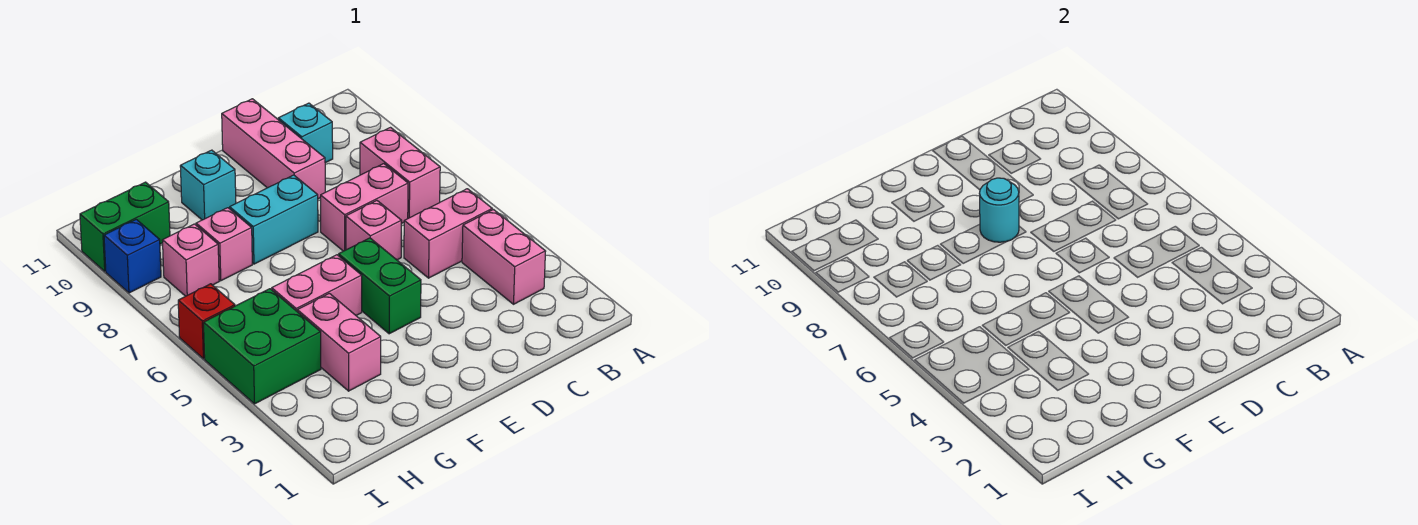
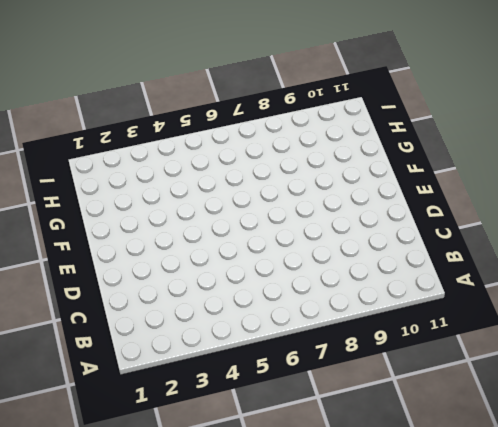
none -> pink 1x2 brick [462,210,546,304]
none -> pink 1x2 brick [404,189,492,278]
none -> pink 1x2 brick [360,128,440,218]

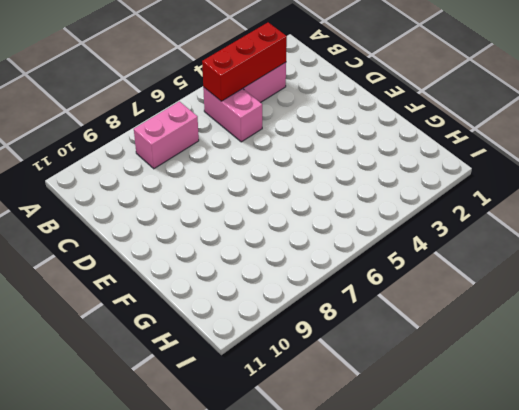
red 1x3 brick [202,22,287,101] -> none
none -> pink 1x2 brick [321,164,408,251]
none -> cyan 1x1 brick [278,103,333,163]
none -> pink 1x1 brick [346,201,402,260]

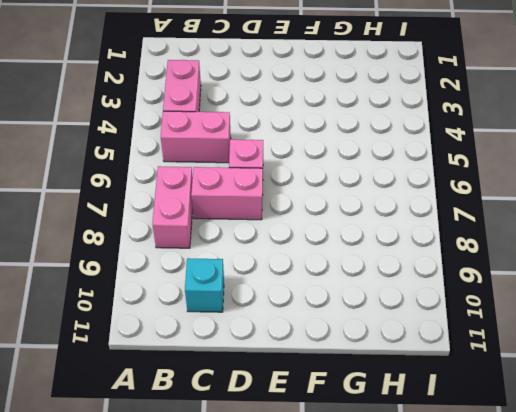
none -> pink 1x3 brick [222,99,325,199]
none -> green 1x2 brick [339,238,421,334]
none -> cyan 1x2 brick [230,175,318,264]

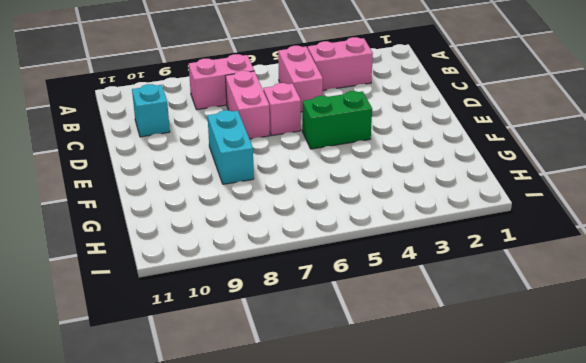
none -> pink 1x3 brick [222,99,325,199]
none -> pink 1x2 brick [272,255,362,316]
none -> cyan 1x1 brick [180,150,236,220]

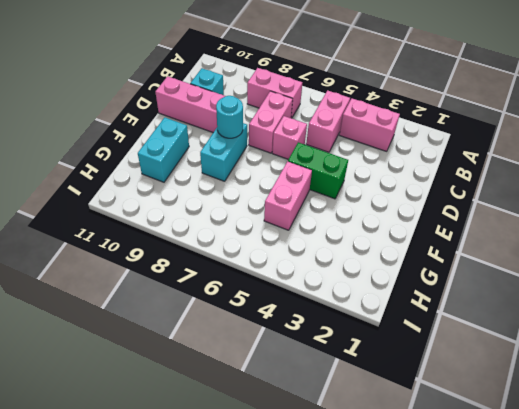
cyan 1x2 brick [138,117,189,182] -> cyan 1x1 brick [180,150,236,220]
none -> pink 1x2 brick [297,293,381,391]
none -> pink 1x1 brick [196,208,252,281]
none -> green 2x2 brick [204,289,321,404]

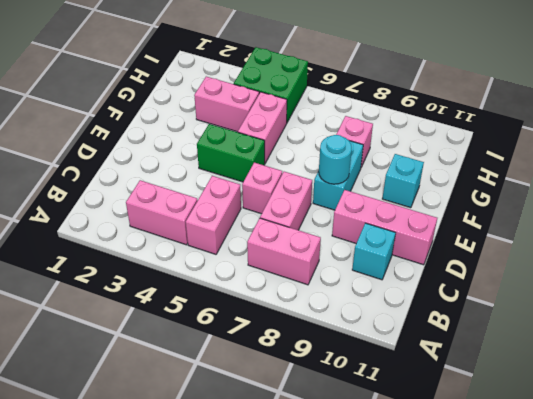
none -> pink 1x1 brick [162,224,219,296]
none -> green 1x2 brick [80,182,170,271]
none -> red 1x1 brick [178,284,235,359]

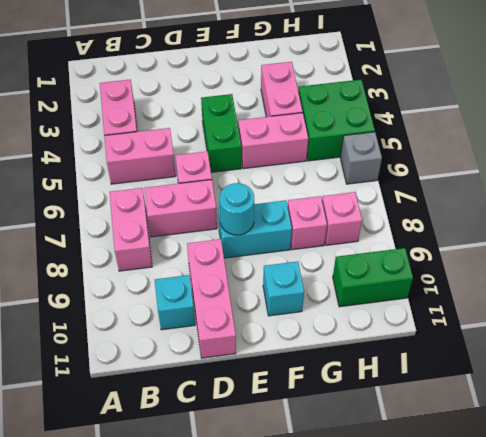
grey 1x1 brick [340,132,382,184] -> red 1x1 brick [178,284,235,359]
none -> blue 1x1 brick [104,219,161,293]

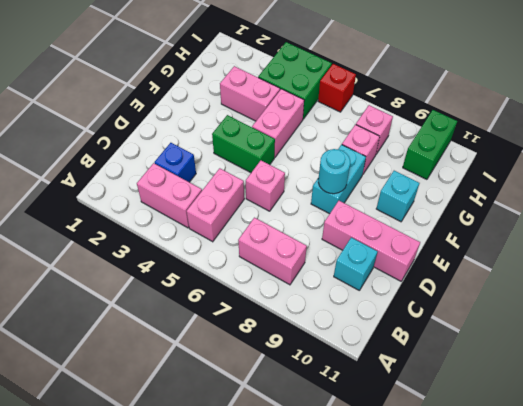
blue 1x1 brick [154,143,196,182] -> blue 1x1 brick moved to [104,219,161,293]
none -> pink 1x2 brick [321,164,408,251]

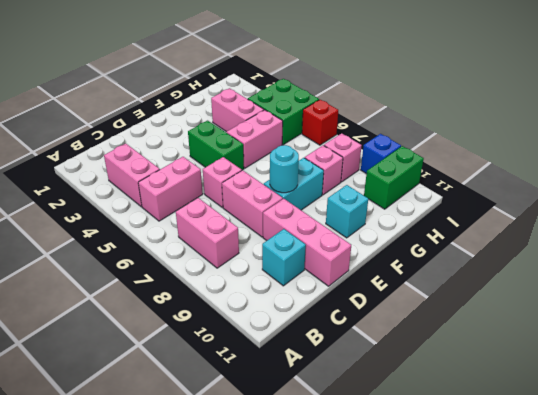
pink 1x2 brick [222,170,283,237] -> pink 1x2 brick turned to [321,164,408,251]

